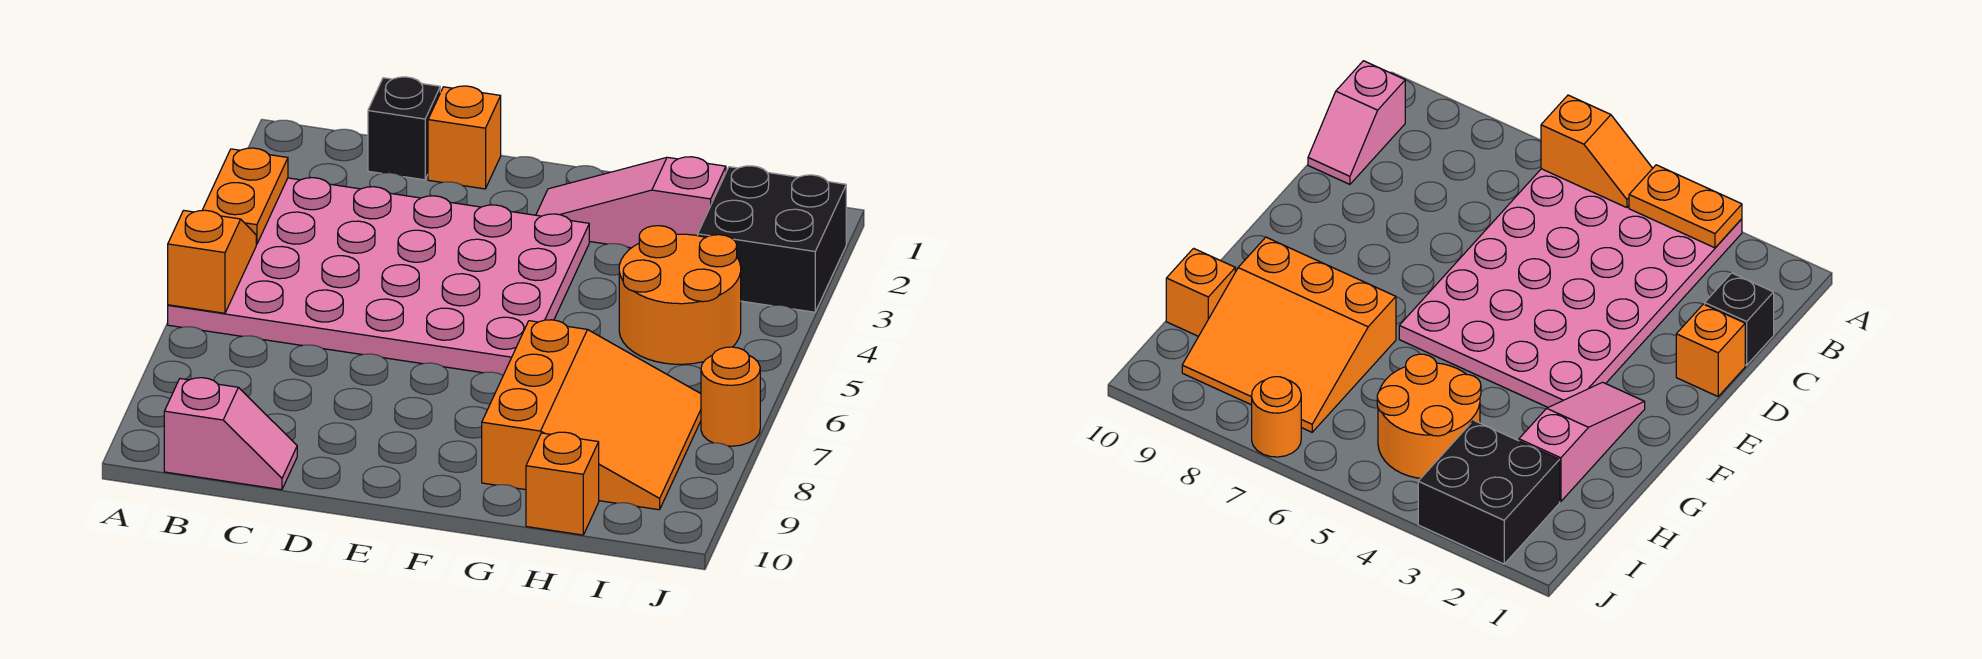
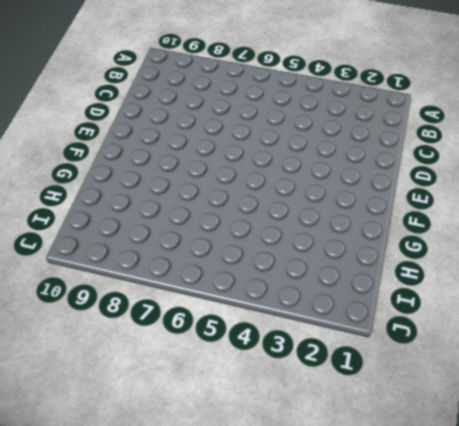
none -> pink 4x6 plate [168,178,589,375]
none -> pink 1x2 slope [164,378,297,490]
none -> black 1x1 brick [368,77,440,180]

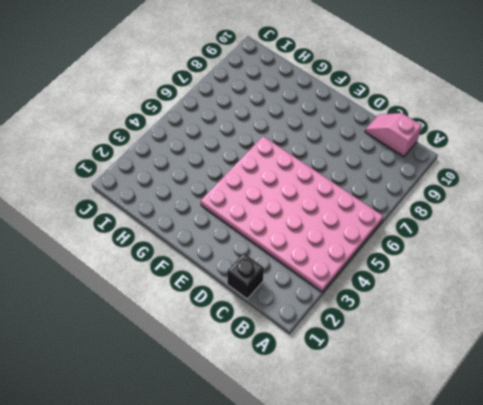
none -> orange 1x1 brick [428,86,501,189]
none -> pink 1x3 slope [536,157,726,248]
none -> orange 3x3 slope [482,320,701,510]

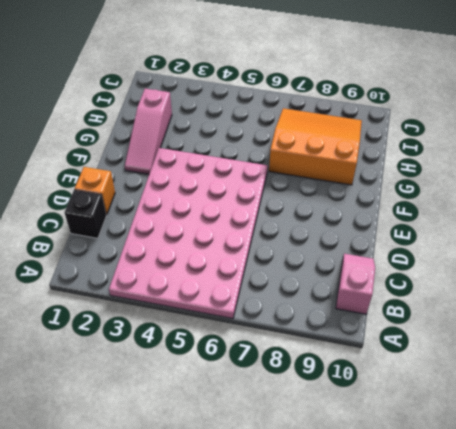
none -> orange 2x2 round brick [619,226,741,364]
none -> orange 1x1 brick [526,432,599,535]
none -> black 2x2 brick [698,166,846,312]

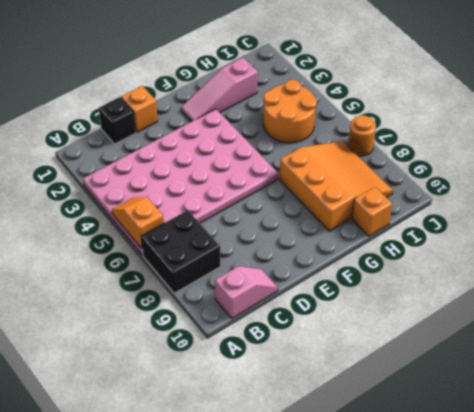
black 2x2 brick [141,210,221,293] -> black 2x2 brick moved to [698,166,846,312]
none -> orange 1x2 plate [202,148,288,244]

